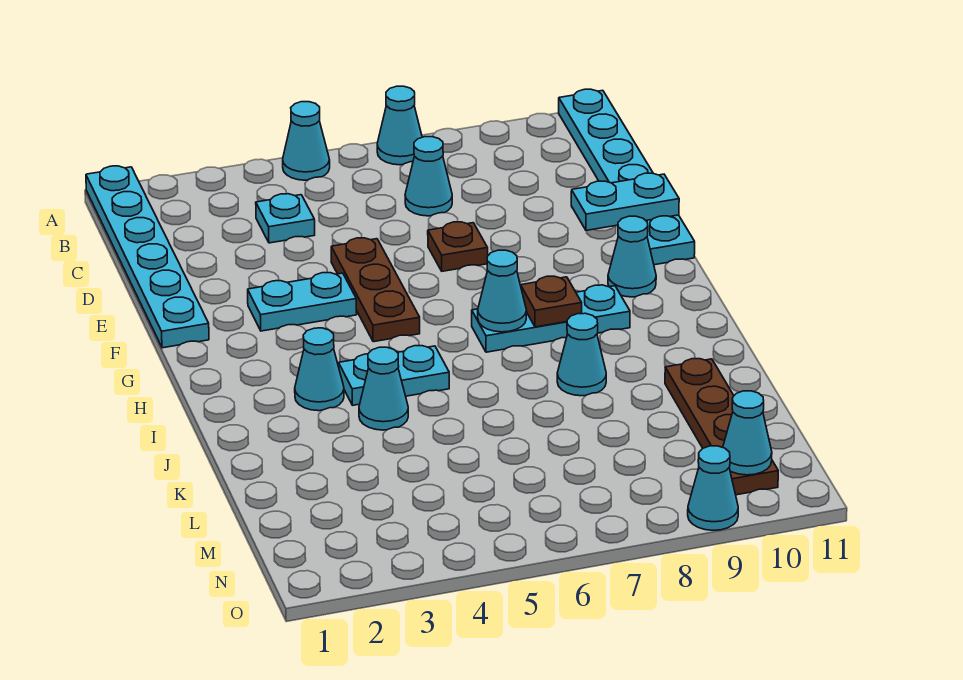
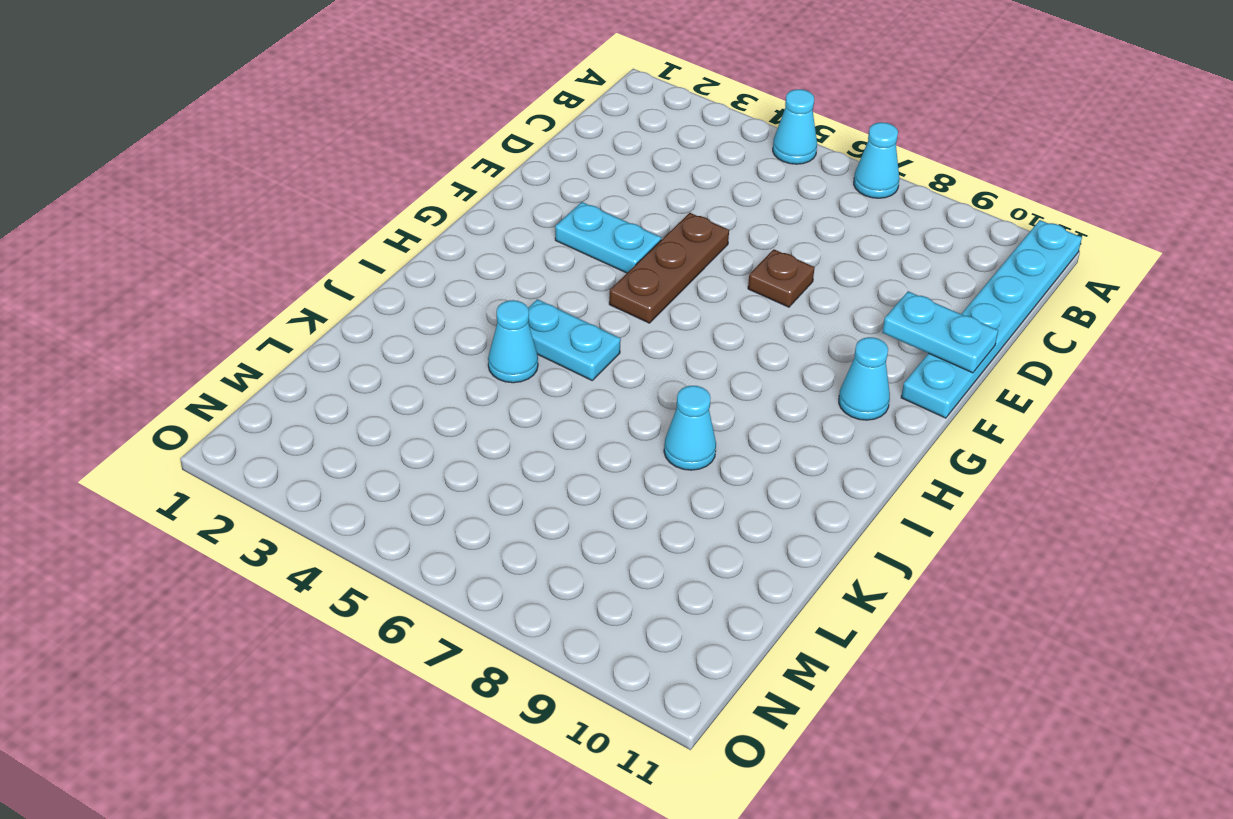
none -> cyan 1x6 plate [86,166,209,348]
none -> cyan 1x1 plate [256,194,315,243]
none -> cyan 1x1 cone [405,137,452,216]

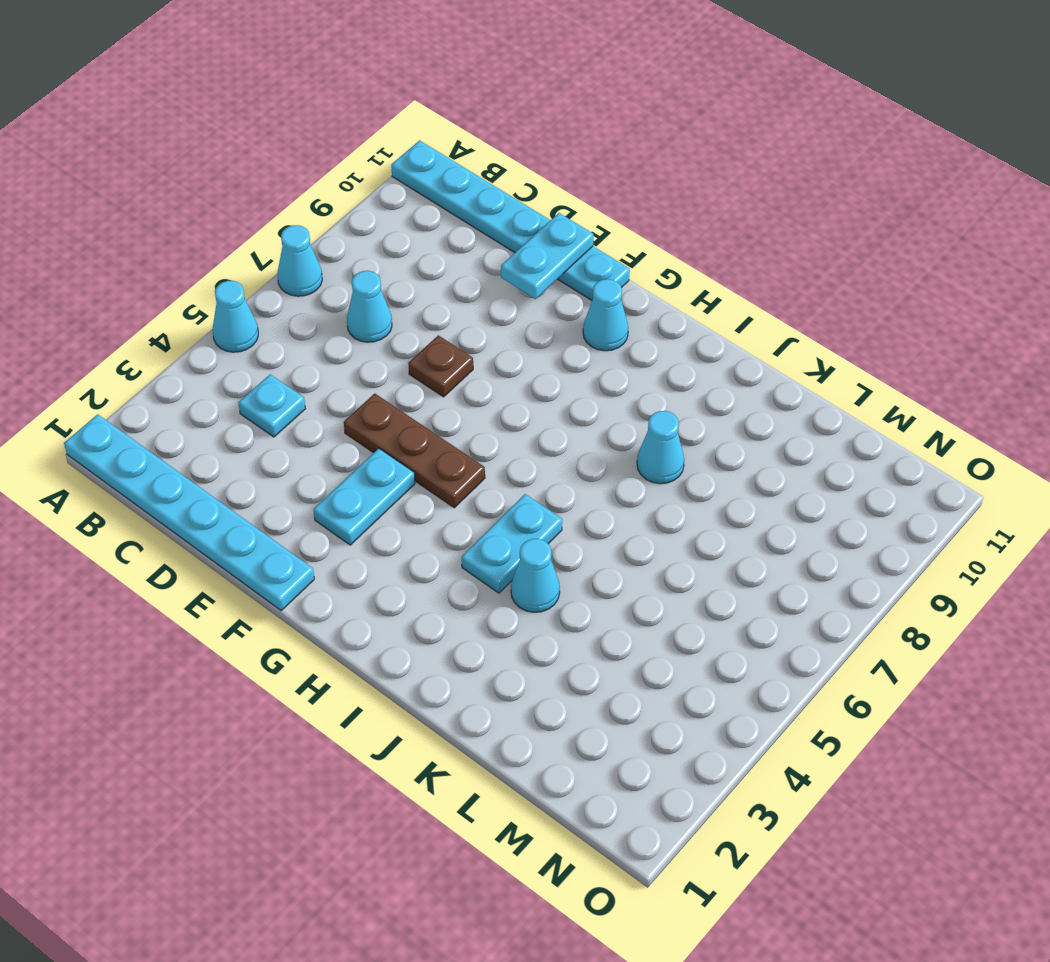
none -> cyan 1x3 plate [472,285,630,352]
none -> cyan 1x1 cone [295,328,344,411]
none -> brown 1x4 plate [665,359,778,495]

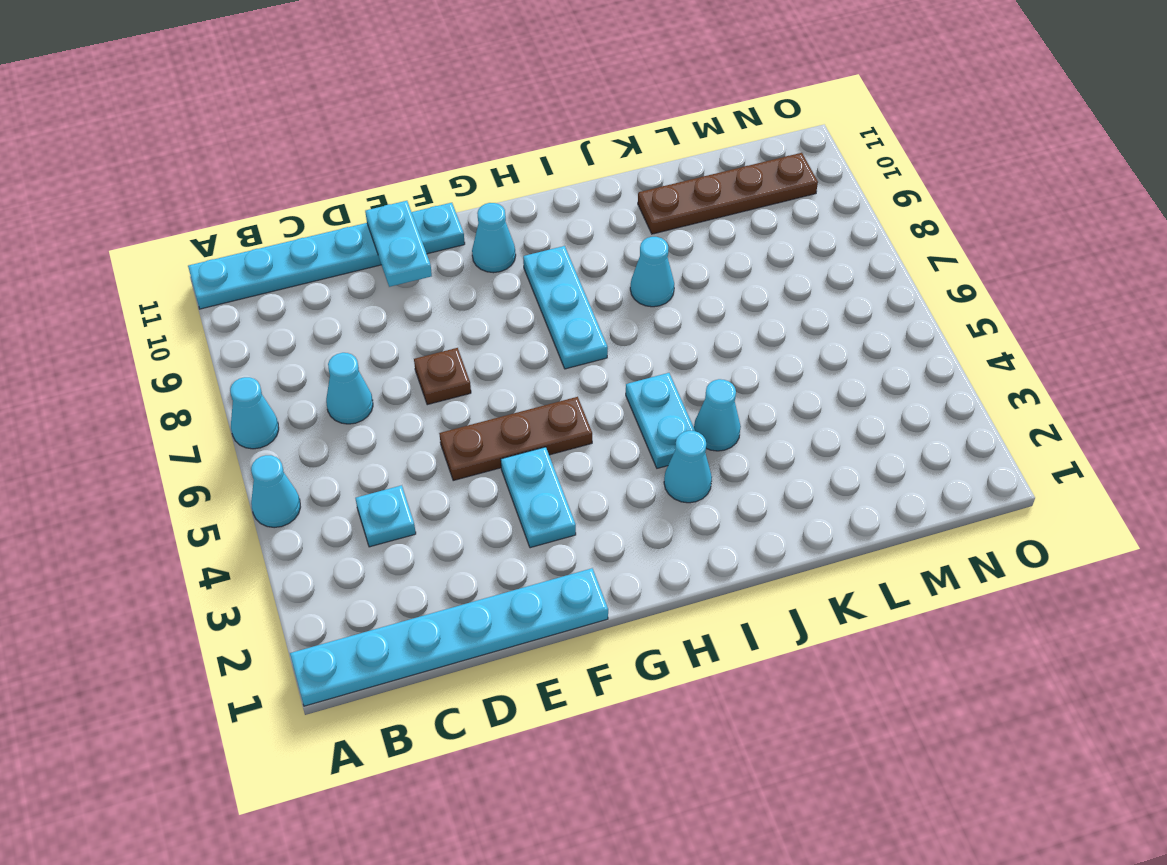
none -> cyan 1x1 cone [688,446,738,530]
none -> cyan 1x1 cone [478,250,527,332]
none -> brown 1x1 plate [521,276,582,327]

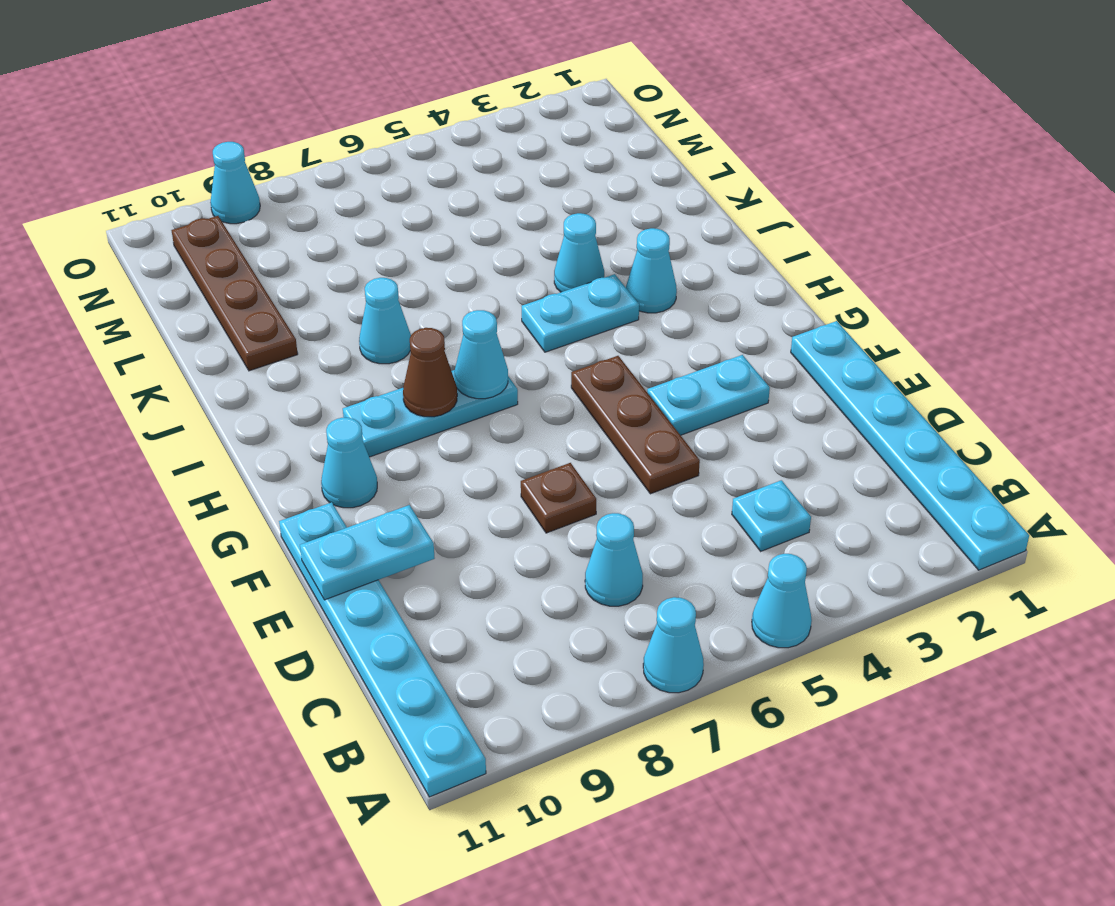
brown 1x1 cone [403,328,457,417] -> brown 1x1 plate [521,276,582,327]
none -> cyan 1x1 cone [723,391,772,475]

